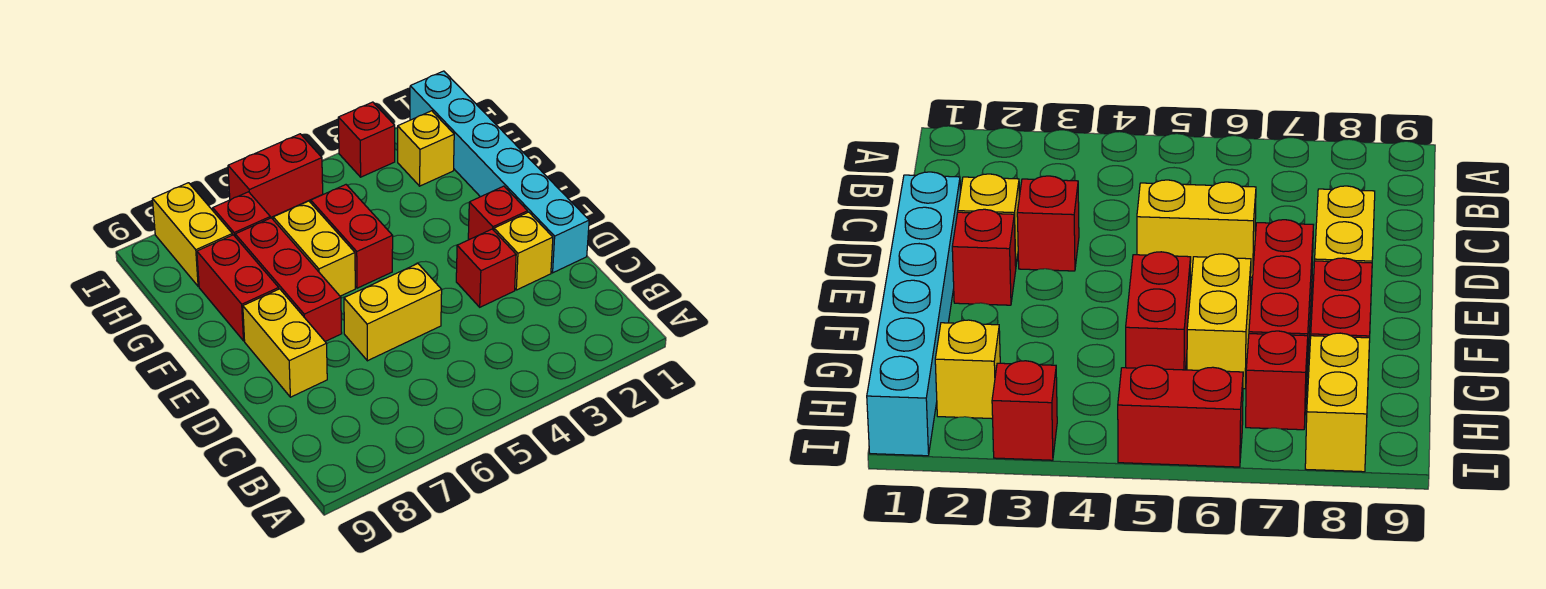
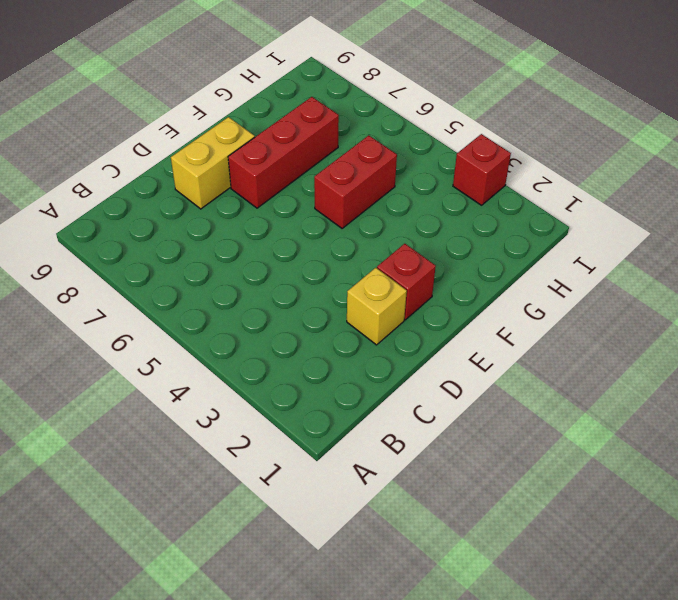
none -> cyan 1x6 brick [410,71,589,273]
none -> red 1x1 brick [456,229,516,307]
none -> yellow 1x2 brick [344,264,442,361]

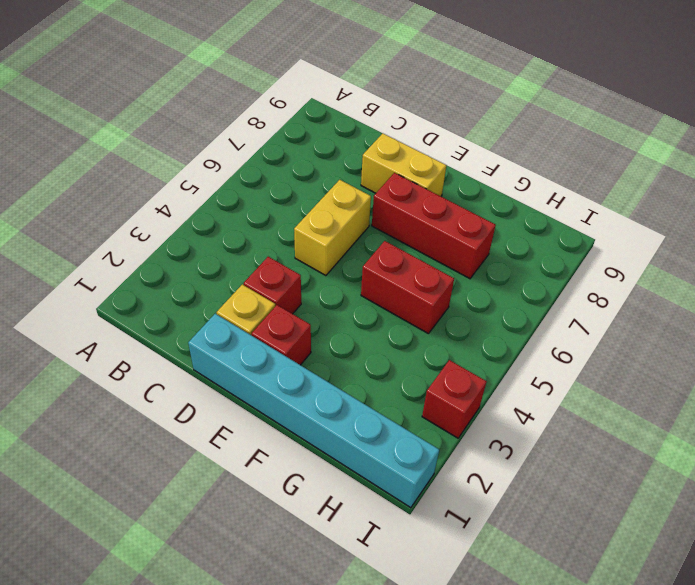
none -> yellow 1x2 brick [273,201,355,296]
none -> red 1x2 brick [197,235,279,341]
none -> yellow 1x1 brick [398,111,454,186]

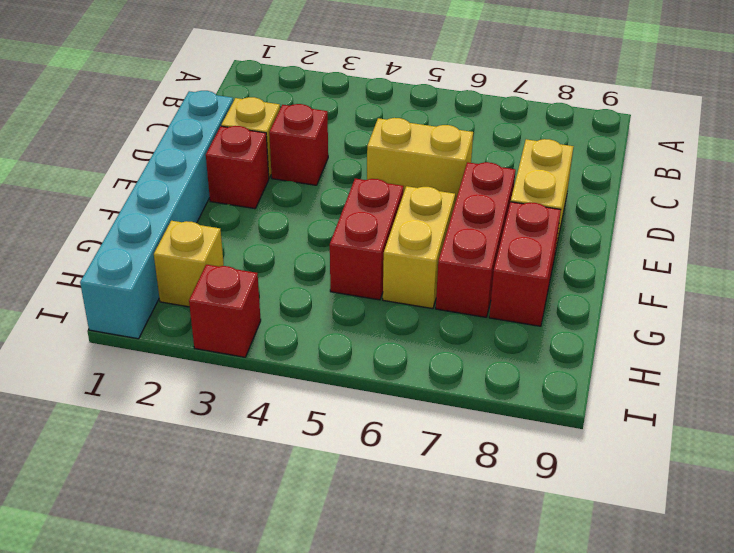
none -> red 1x1 brick [213,192,270,236]
none -> yellow 1x2 brick [153,183,232,286]
none -> red 1x2 brick [228,134,323,218]

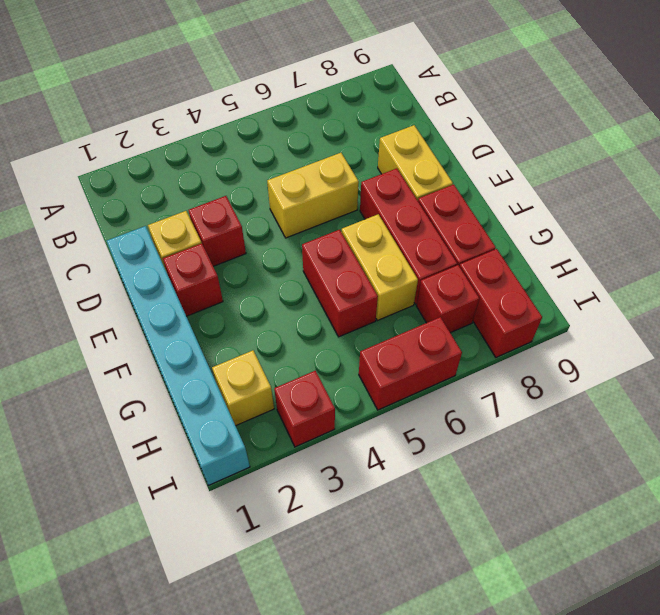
red 1x2 brick [460,249,542,357] -> yellow 1x2 brick [153,183,232,286]

